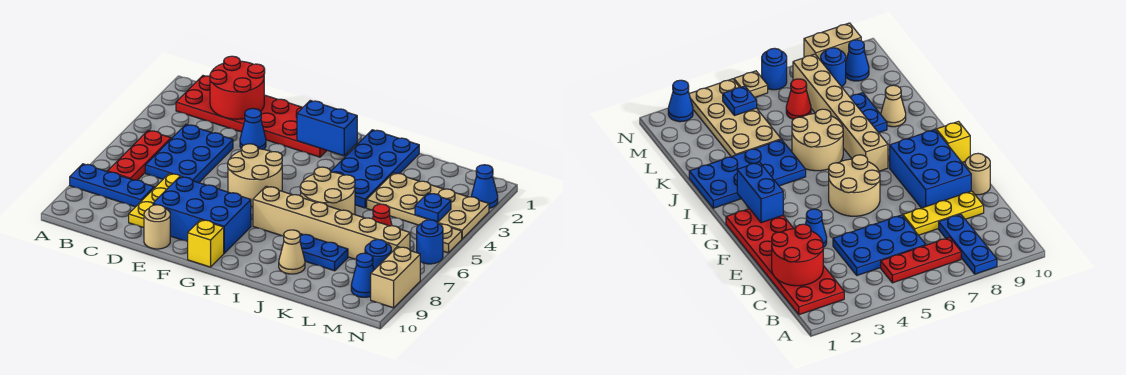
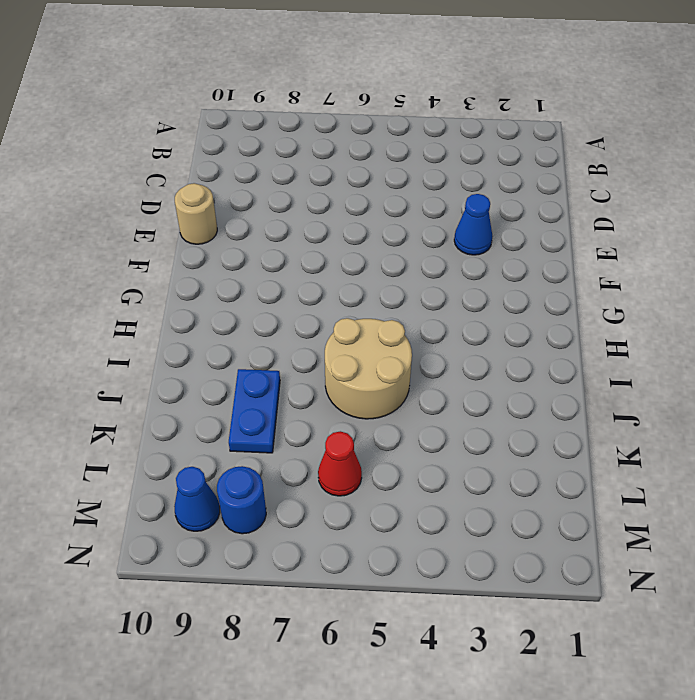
none -> blue 1x3 plate [70,164,154,207]
none -> red 2x6 plate [176,76,327,157]
none -> red 1x3 plate [108,130,171,180]

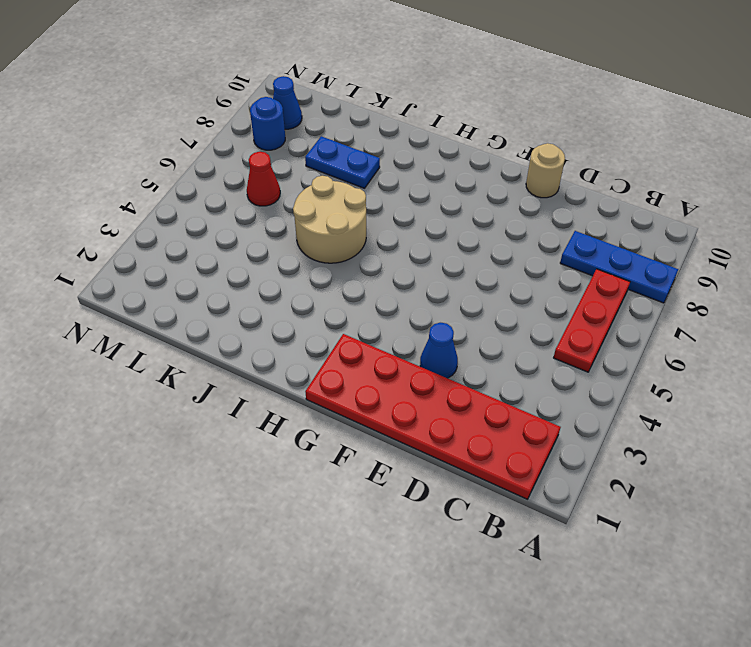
none -> blue 2x3 plate [145,125,233,183]
none -> yellow 1x3 plate [129,173,181,228]
none -> blue 2x3 brick [153,177,251,253]

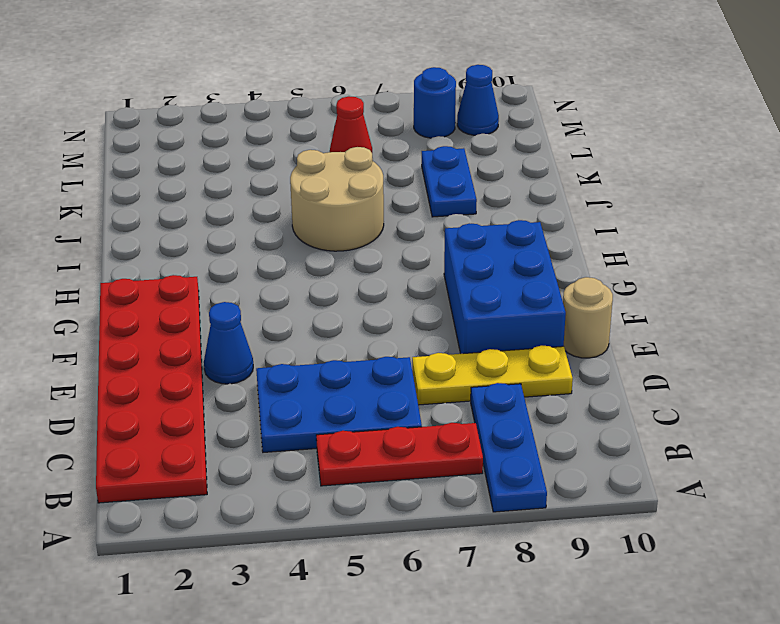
none -> tan 2x2 round brick [228,144,282,207]
none -> yellow 1x1 brick [188,220,224,267]
none -> tan 1x6 brick [253,186,410,259]

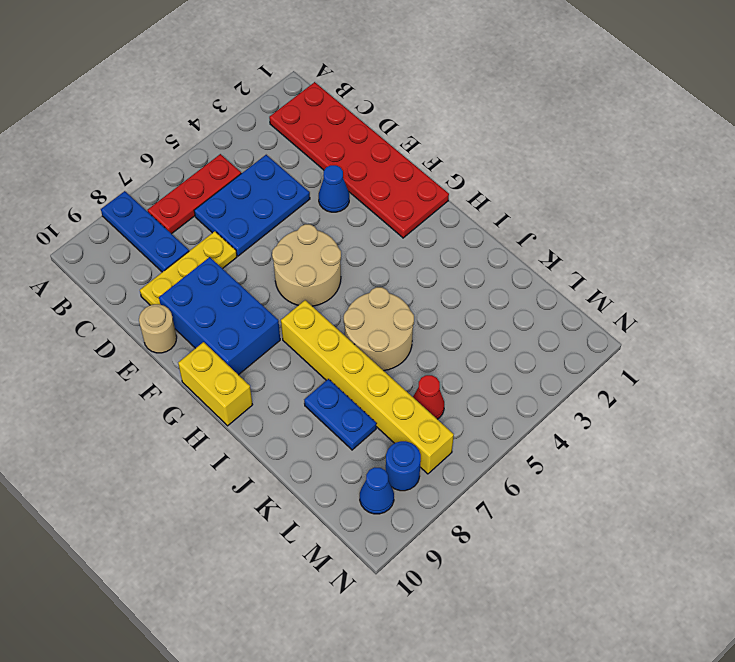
yellow 1x2 brick [178,342,253,426] -> yellow 1x1 brick [188,220,224,267]
yellow 1x6 brick [281,300,454,474] -> tan 1x6 brick [253,186,410,259]
none -> blue 2x4 plate [331,130,419,208]
none -> tan 1x1 cone [279,230,305,274]
none -> tan 2x4 plate [367,173,489,239]

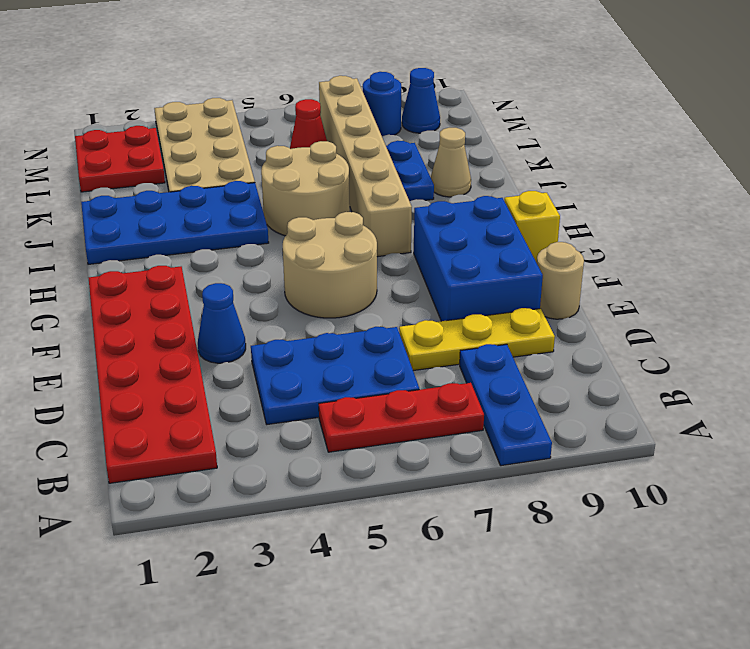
red 2x2 plate [75,126,165,192] -> none
none -> blue 1x1 cone [471,165,498,208]
none -> tan 1x1 plate [440,224,462,253]
none -> blue 1x1 round brick [417,220,443,264]

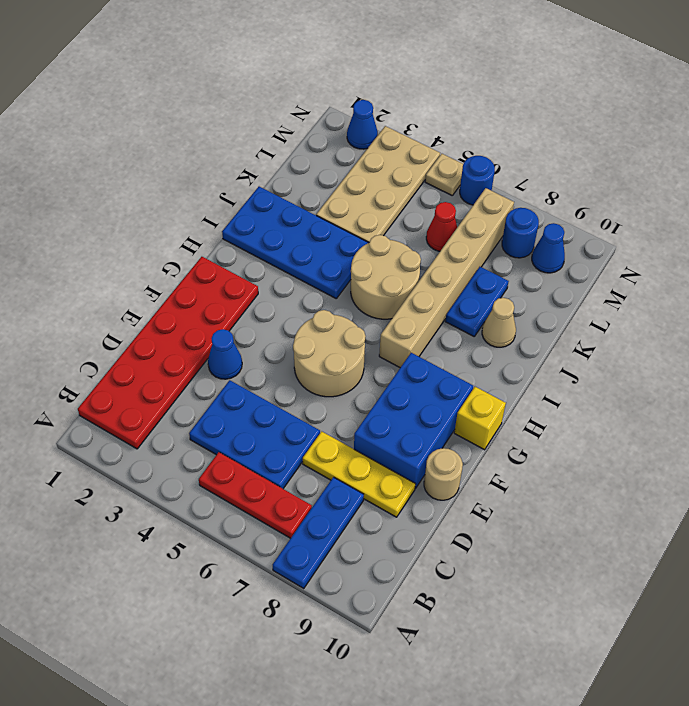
none -> tan 1x2 brick [371,247,420,308]
none -> red 2x2 round brick [210,56,265,119]
none -> blue 1x2 brick [297,101,357,156]

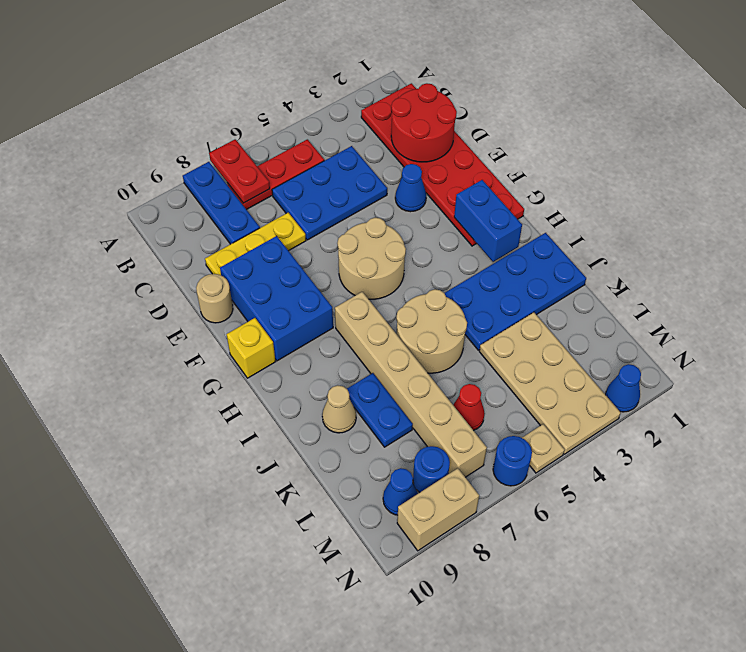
red 1x2 plate [209,139,270,203] -> none
none -> blue 1x1 plate [415,193,451,222]

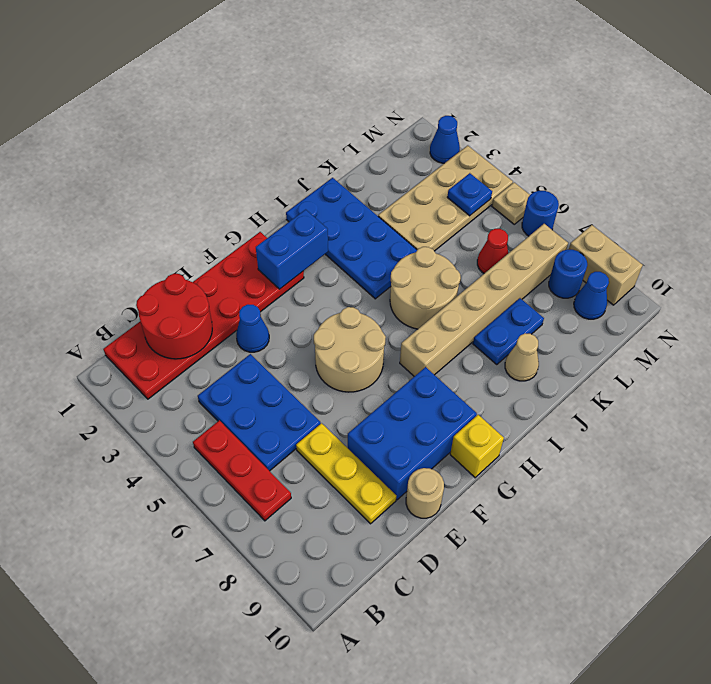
none -> blue 1x3 plate [70,164,154,207]

